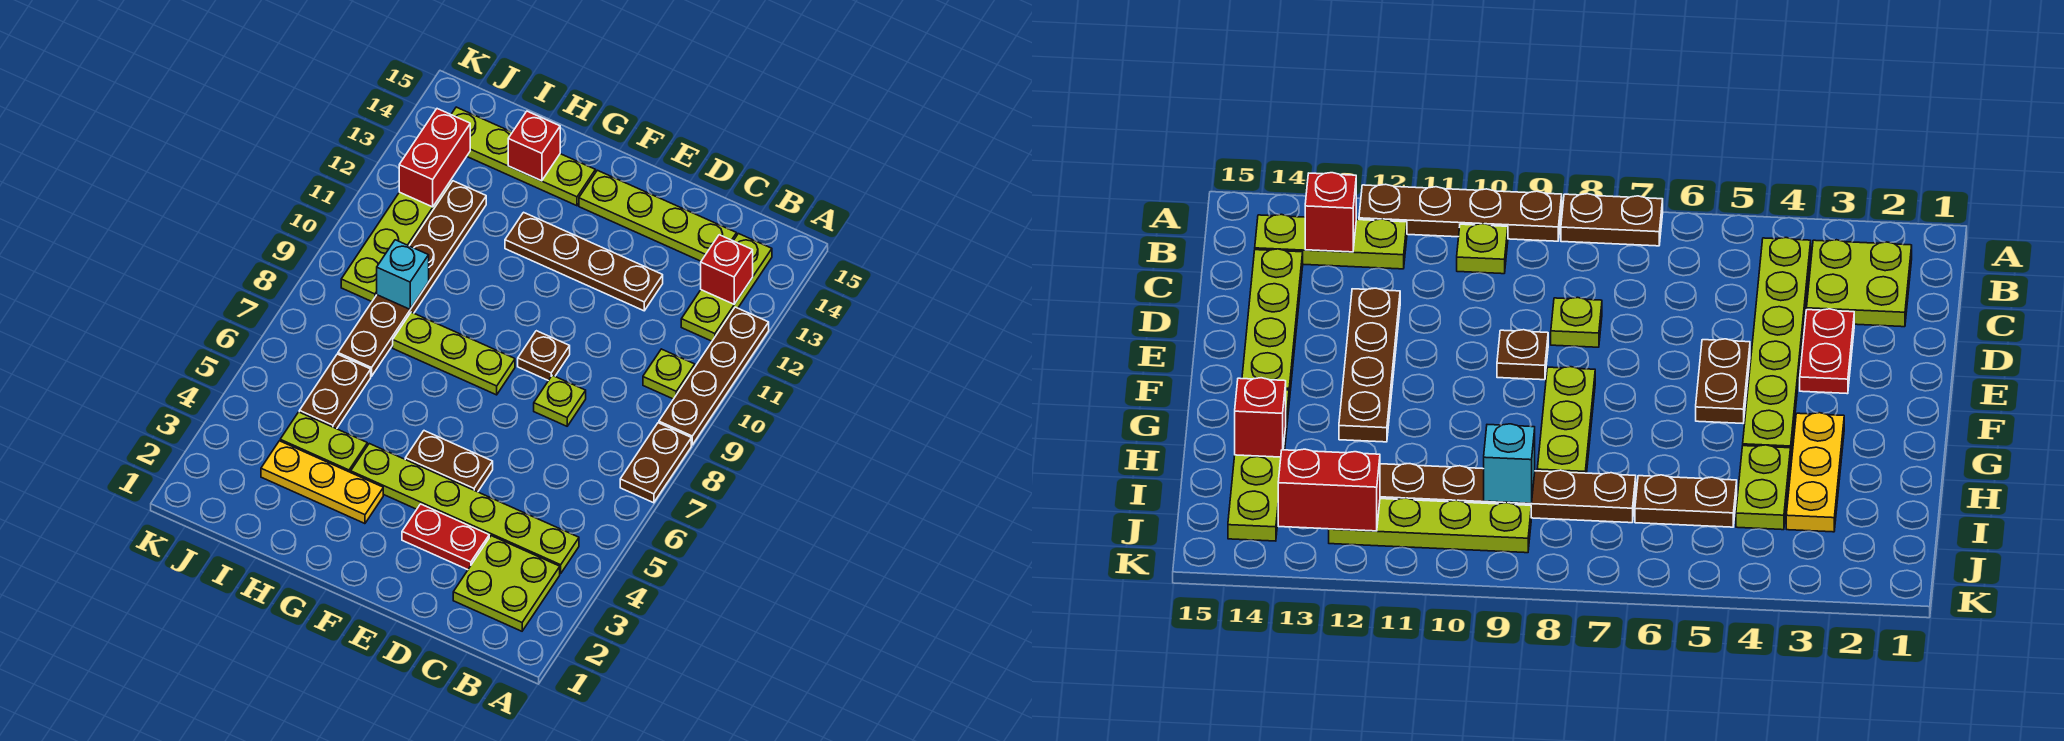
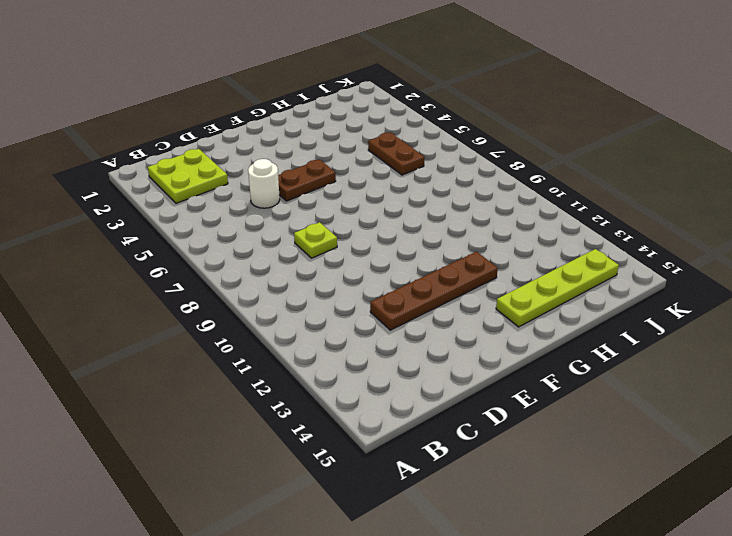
white 1x1 round brick [248,159,280,208] -> none
none -> brown 1x2 plate [620,423,691,503]
none -> brown 1x4 plate [659,307,769,445]
none -> lime 1x6 plate [351,444,579,574]

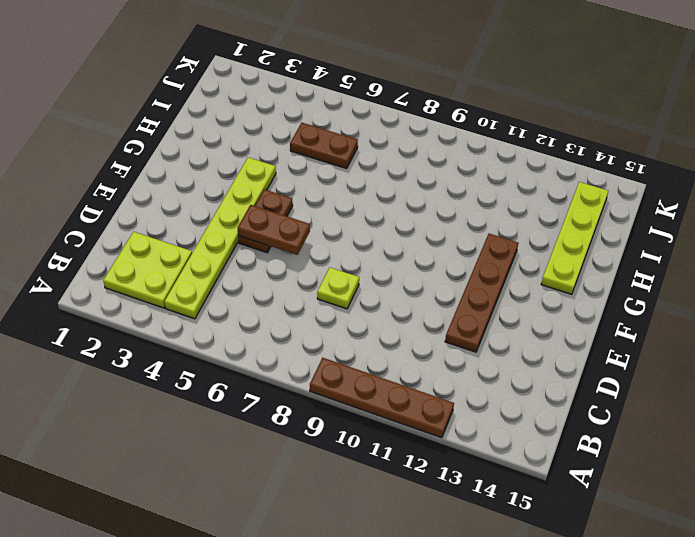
brown 1x2 plate [238,205,310,255] -> brown 1x2 plate moved to [620,423,691,503]
none -> lime 1x1 plate [643,349,695,399]
none -> lime 1x3 plate [681,234,772,341]
none -> lime 1x4 plate [579,170,737,261]

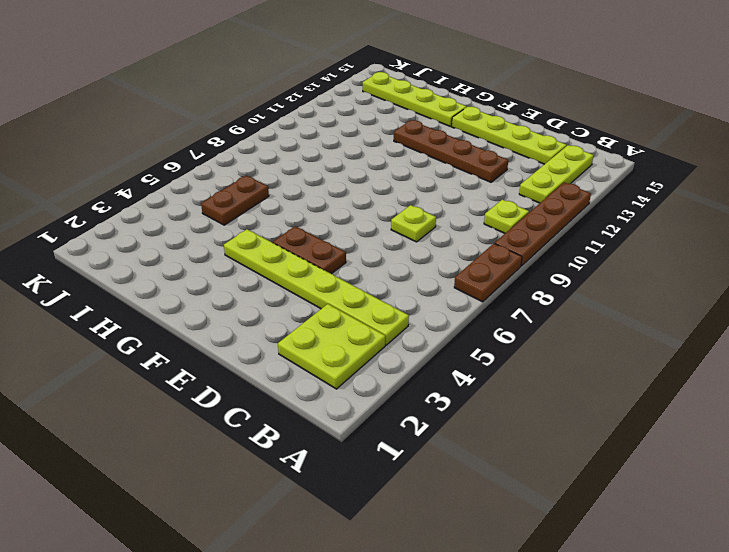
none -> red 1x2 plate [402,504,489,570]
none -> brown 1x1 plate [518,331,570,381]
none -> lime 1x3 plate [393,312,515,395]

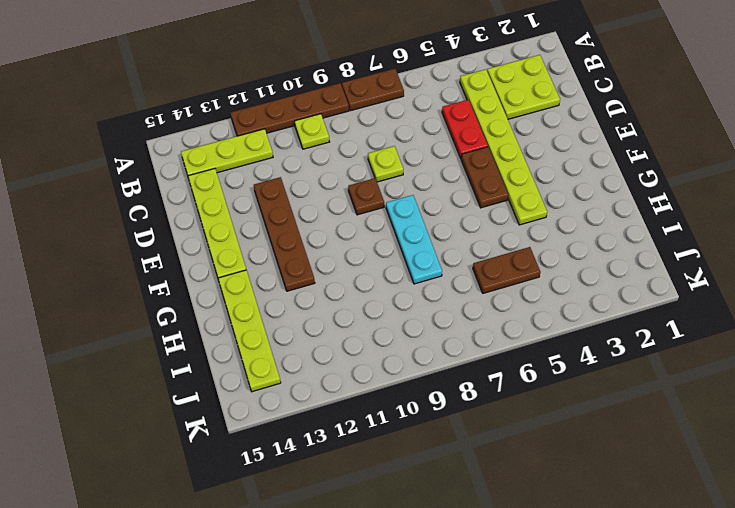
red 1x2 plate [442,100,488,158] -> red 1x2 plate moved to [402,504,489,570]
cyan 1x3 plate [386,195,442,284] -> lime 1x3 plate [393,312,515,395]
none -> yellow 1x3 plate [261,441,383,524]
none -> lime 1x2 plate [280,412,367,472]
none -> brown 1x6 plate [338,181,486,376]

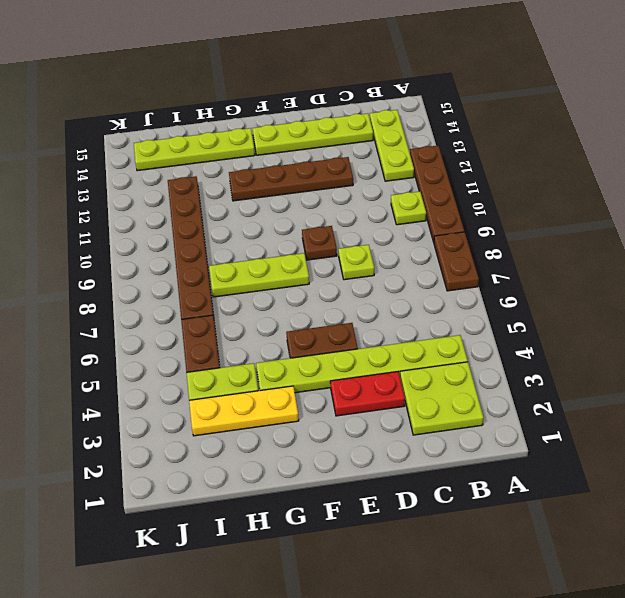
none -> lime 1x4 plate [341,181,451,301]
none -> red 1x1 brick [701,235,753,304]
none -> red 1x1 brick [508,111,560,181]

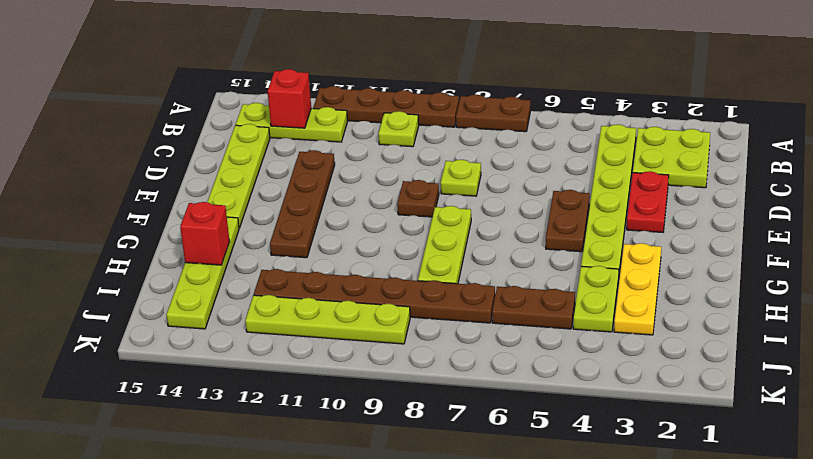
none -> cyan 1x1 brick [377,240,429,309]
none -> red 1x2 brick [399,109,470,207]

